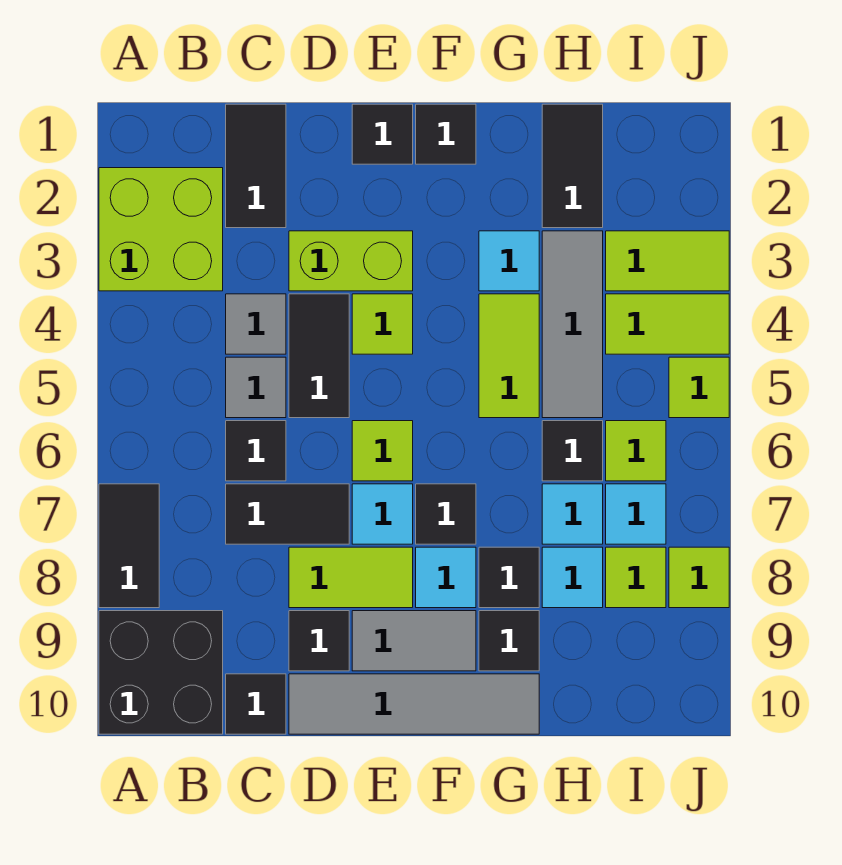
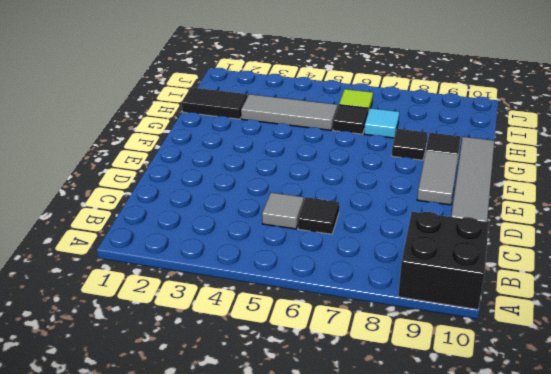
none -> lime 2x2 brick [99,168,223,291]
none -> black 1x2 tile [99,484,159,608]
none -> black 1x2 tile [226,104,286,228]
none -> grey 1x1 tile [226,294,286,354]

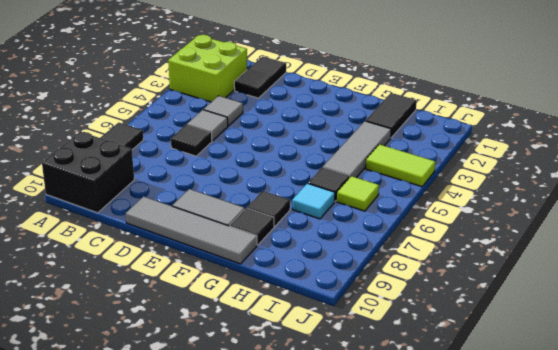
none -> black 1x2 tile [226,484,349,544]
none -> black 1x1 tile [226,674,286,734]
none -> lime 1x2 brick [289,231,413,291]
none -> black 1x2 tile [289,294,349,418]

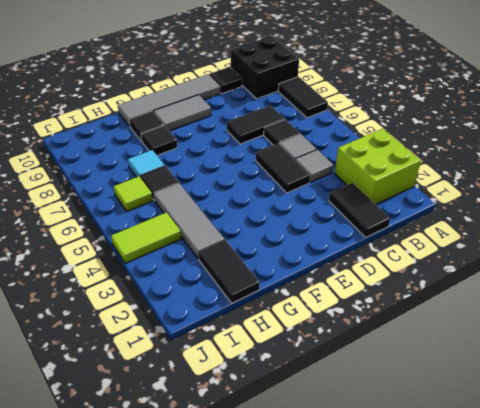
none -> lime 1x2 brick [289,231,413,291]
none -> lime 1x2 tile [289,547,413,608]
none -> black 1x1 tile [289,611,349,671]
none -> black 1x1 tile [352,104,413,164]

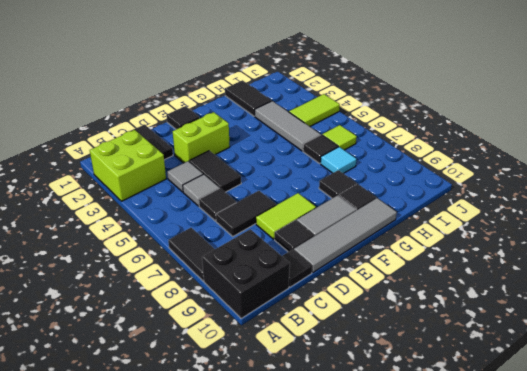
none -> lime 1x1 tile [352,294,413,354]
none -> lime 1x1 tile [352,421,413,481]
none -> cyan 1x1 tile [352,484,413,544]
none -> black 1x1 tile [416,104,476,164]

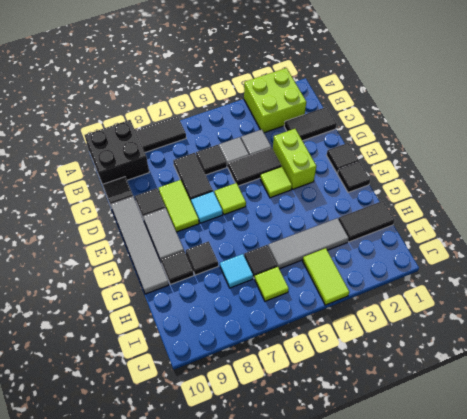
none -> black 1x1 tile [416,484,476,544]
none -> cyan 1x1 tile [416,547,476,608]
none -> cyan 1x1 tile [479,231,539,291]
none -> lime 1x2 tile [479,294,539,418]

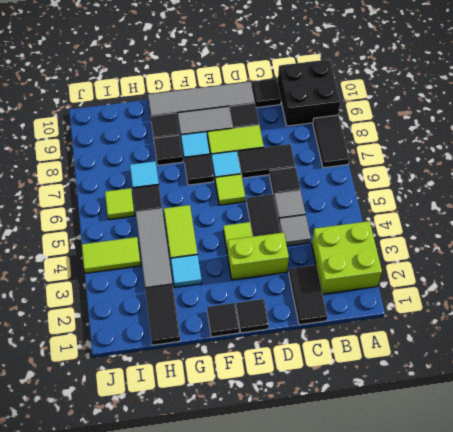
none -> cyan 1x1 tile [542,547,603,608]
none -> lime 1x2 tile [606,231,729,291]
none -> cyan 1x1 tile [606,484,666,544]
none -> lime 1x1 tile [606,547,666,608]

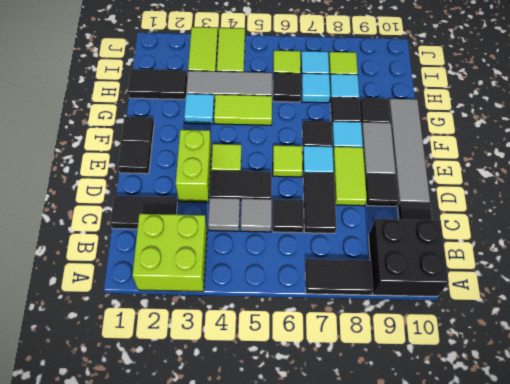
none -> lime 1x1 tile [669,357,729,418]
none -> lime 1x1 tile [669,547,729,608]

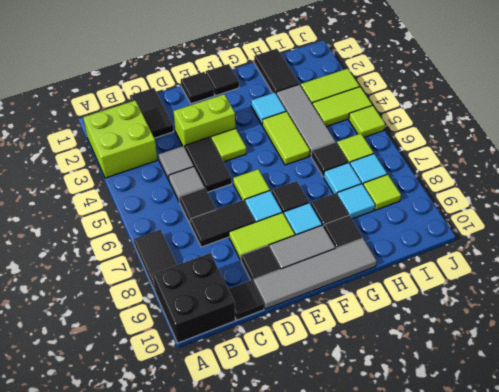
none -> lime 1x1 tile [669,547,729,608]

